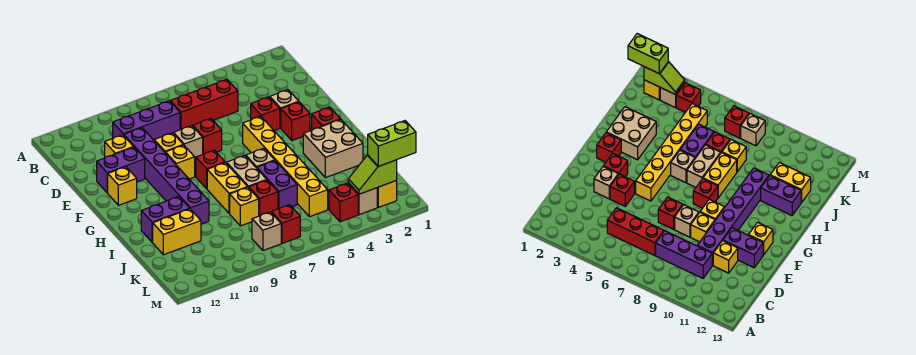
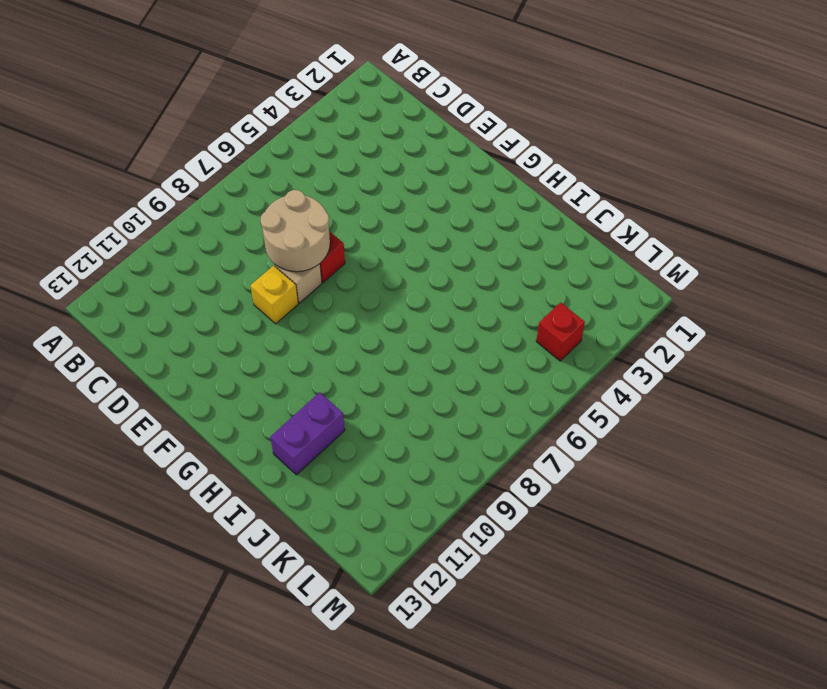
tan 2x2 round brick [261,190,330,272] -> none
none -> red 1x3 brick [170,79,238,130]
none -> purple 1x3 brick [113,101,180,140]
none -> purple 1x6 brick [124,128,209,224]
none -> yellow 1x1 brick [105,135,133,158]

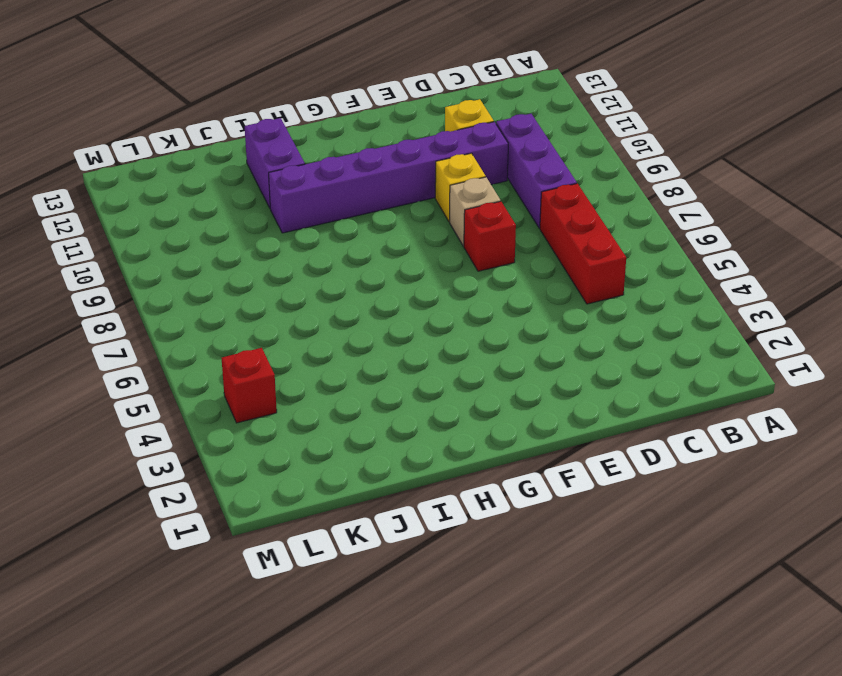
none -> tan 1x1 brick [270,90,299,128]
none -> red 1x1 brick [251,97,280,131]
none -> purple 1x2 brick [97,147,145,193]
none -> red 1x1 brick [281,102,310,140]

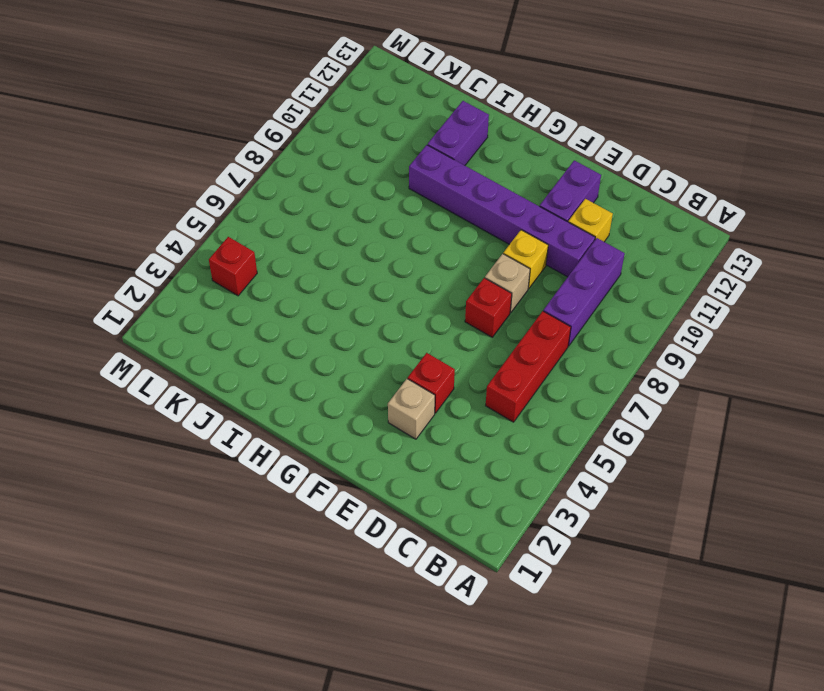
none -> red 1x1 brick [281,102,310,140]
none -> yellow 1x6 brick [243,116,328,217]
none -> yellow 1x1 brick [166,145,195,179]
none -> yellow 1x1 brick [108,167,137,205]

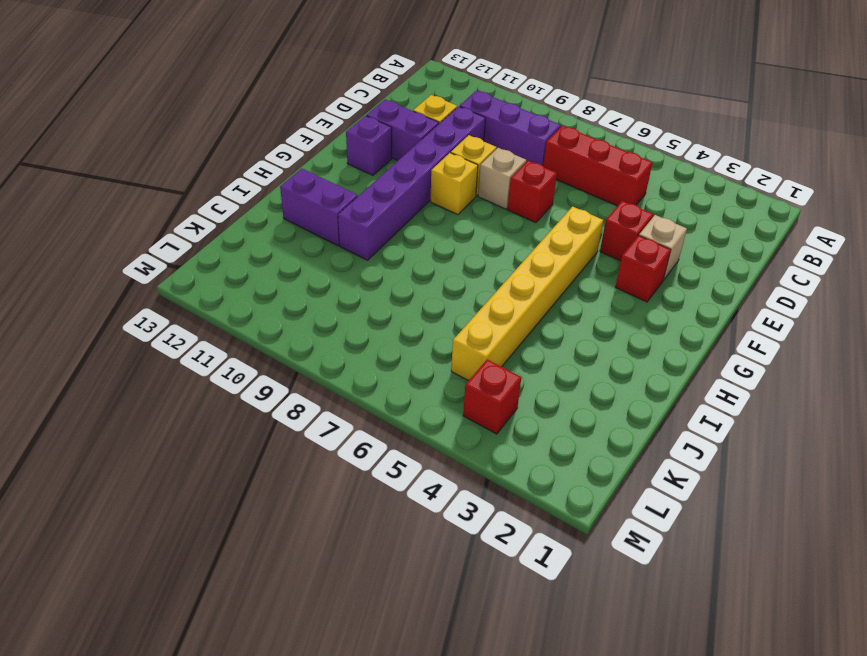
purple 1x1 brick [346,116,392,175] -> yellow 1x1 brick [108,167,137,205]
none -> red 1x1 brick [312,107,341,130]
none -> red 1x1 brick [196,150,225,189]
none -> tan 2x2 brick [303,120,363,178]
none -> tan 1x1 brick [246,148,275,168]

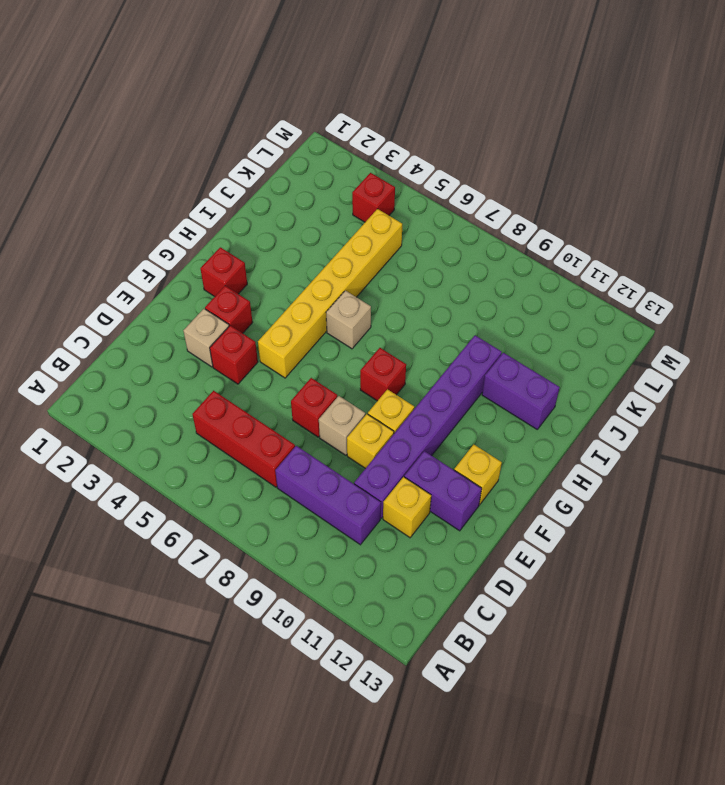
none -> tan 2x2 brick [303,120,363,178]
none -> tan 1x2 brick [226,155,267,188]
none -> yellow 1x2 brick [207,163,247,214]
none -> purple 1x2 brick [257,161,297,209]

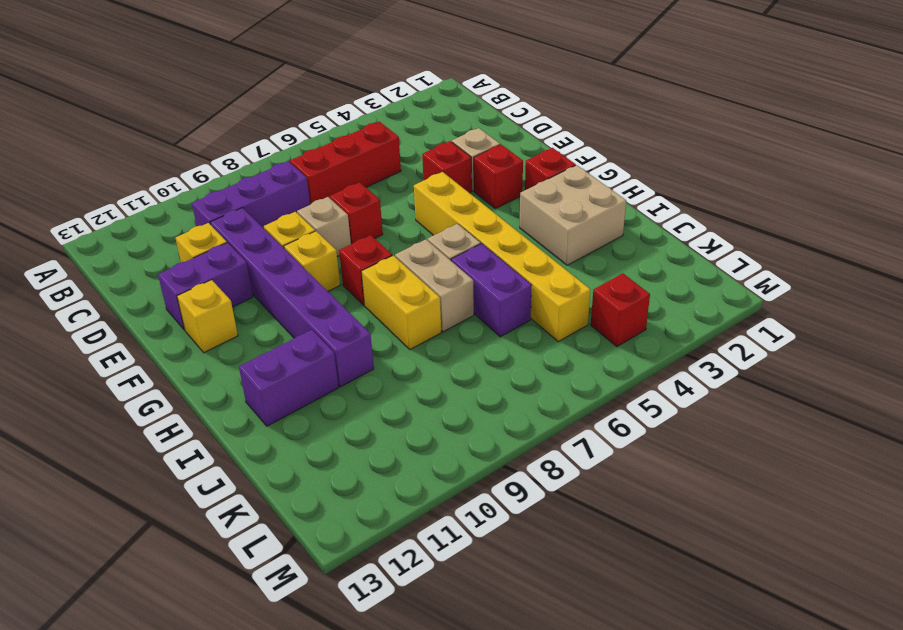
none -> red 1x1 brick [249,180,278,216]
none -> yellow 1x1 brick [230,187,259,226]
none -> yellow 1x2 brick [153,209,201,255]
none -> yellow 1x1 brick [377,180,397,207]

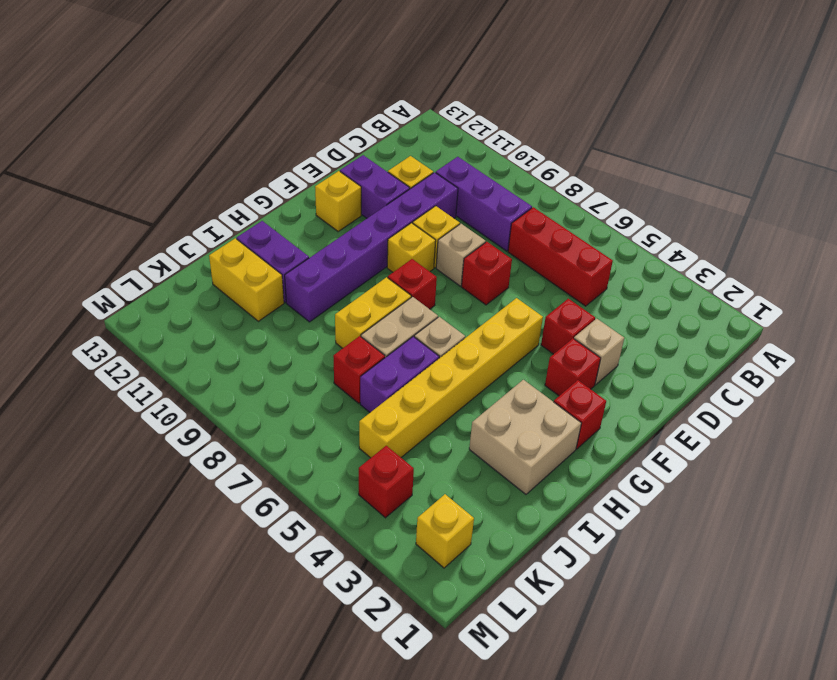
none -> yellow 1x1 brick [230,187,259,226]
none -> tan 1x1 brick [348,183,377,215]
none -> red 1x1 brick [271,205,300,243]
none -> tan 1x1 brick [252,212,281,251]

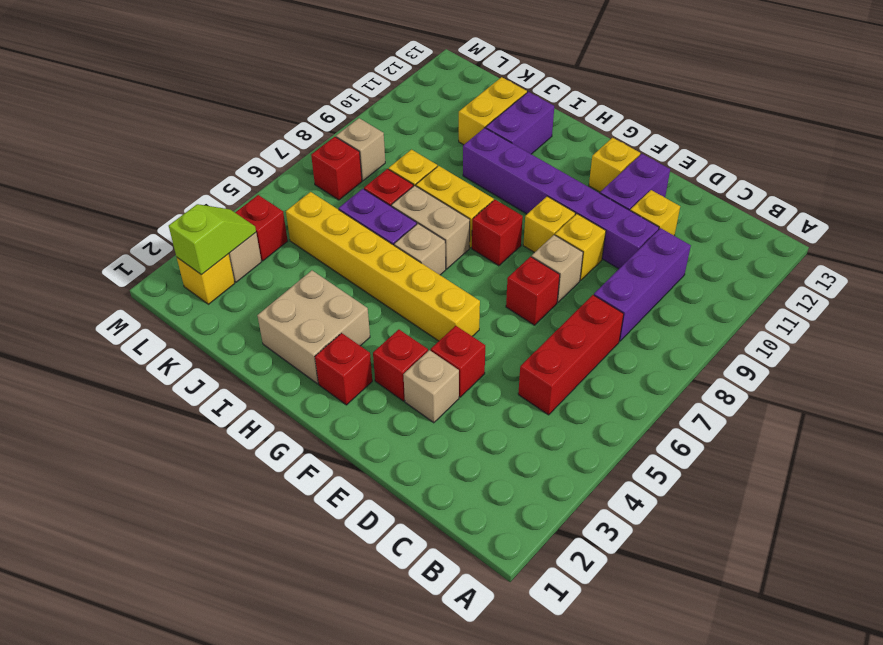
none -> lime 1x2 brick [368,121,416,166]

